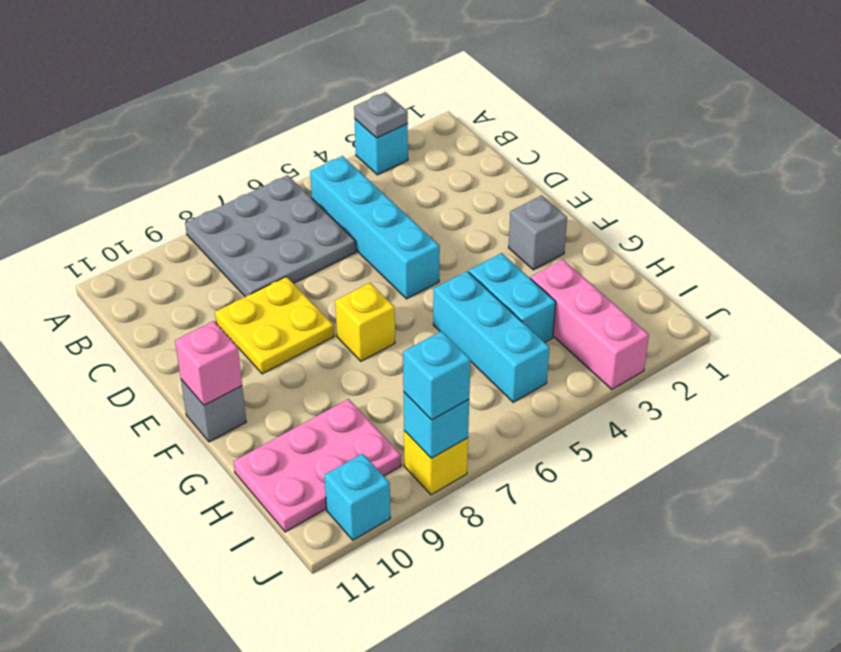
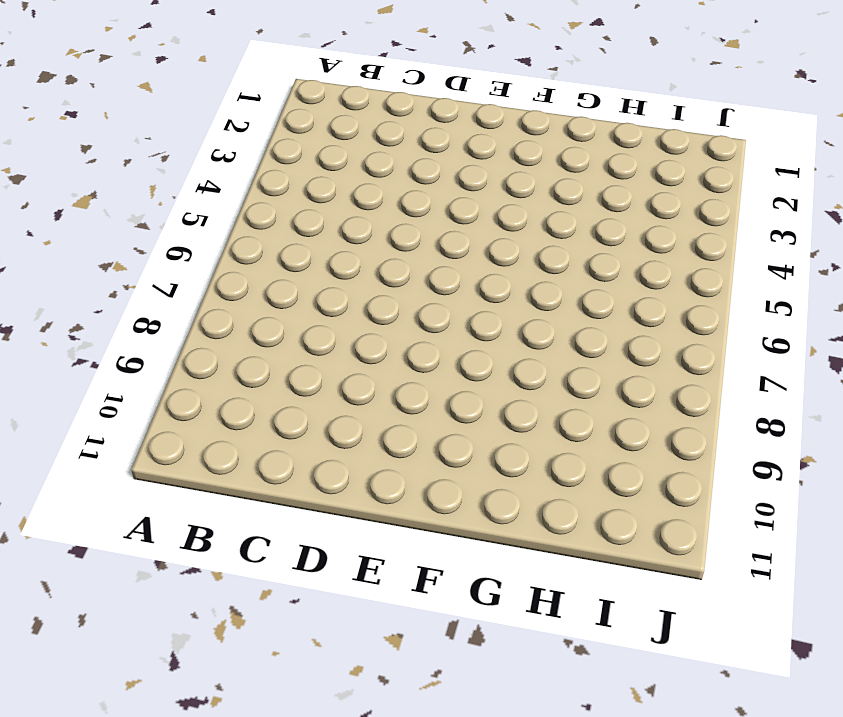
none -> cyan 1x1 brick [355,119,408,175]
none -> grey 3x3 plate [185,175,356,297]
none -> cyan 1x4 brick [310,156,440,299]

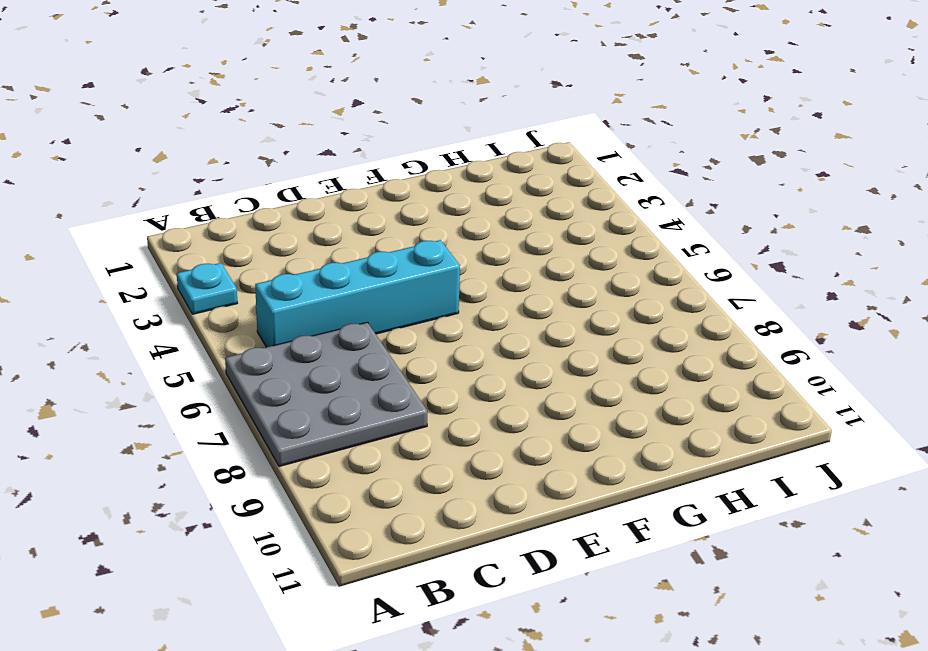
cyan 1x1 plate [177,263,237,314] -> cyan 1x1 brick [355,119,408,175]
none -> yellow 2x2 plate [215,277,334,374]
none -> grey 1x1 brick [508,195,567,270]
none -> yellow 1x1 brick [335,283,395,361]

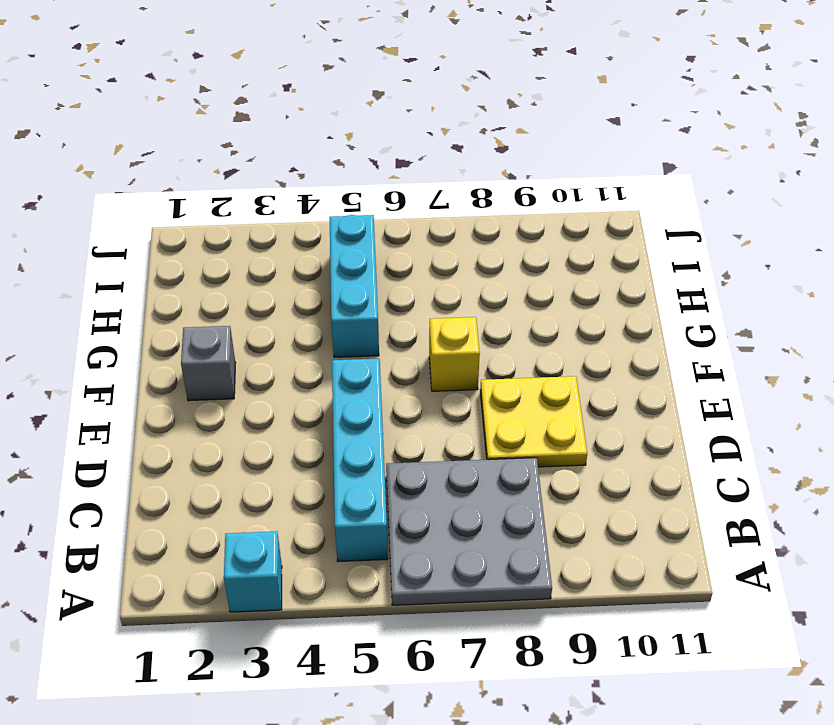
none -> grey 1x1 brick [181,379,246,442]
none -> cyan 1x2 brick [469,253,556,342]
none -> pink 1x3 brick [531,260,649,389]

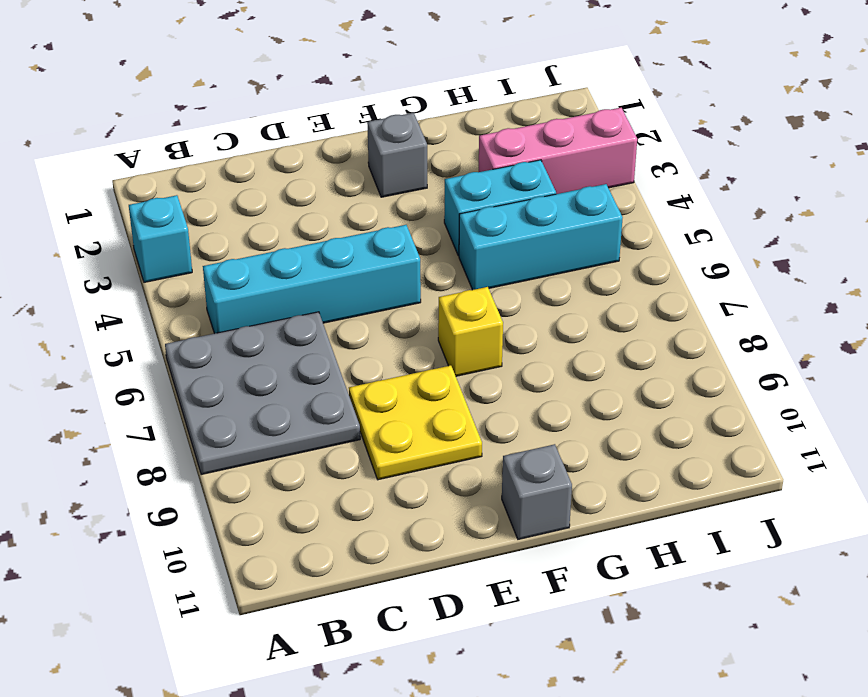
none -> pink 2x3 plate [233,399,401,532]
none -> yellow 1x1 brick [404,431,468,495]
none -> cyan 1x1 brick [324,454,390,540]

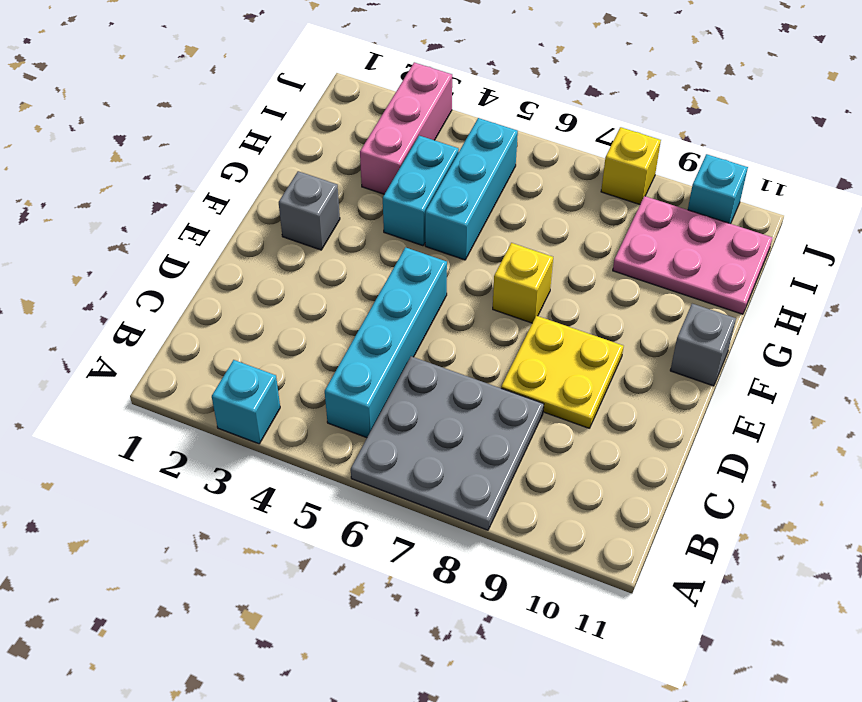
none -> grey 1x1 plate [354,92,408,138]
none -> pink 1x1 brick [175,321,242,405]
none -> cyan 1x1 brick [404,392,469,458]

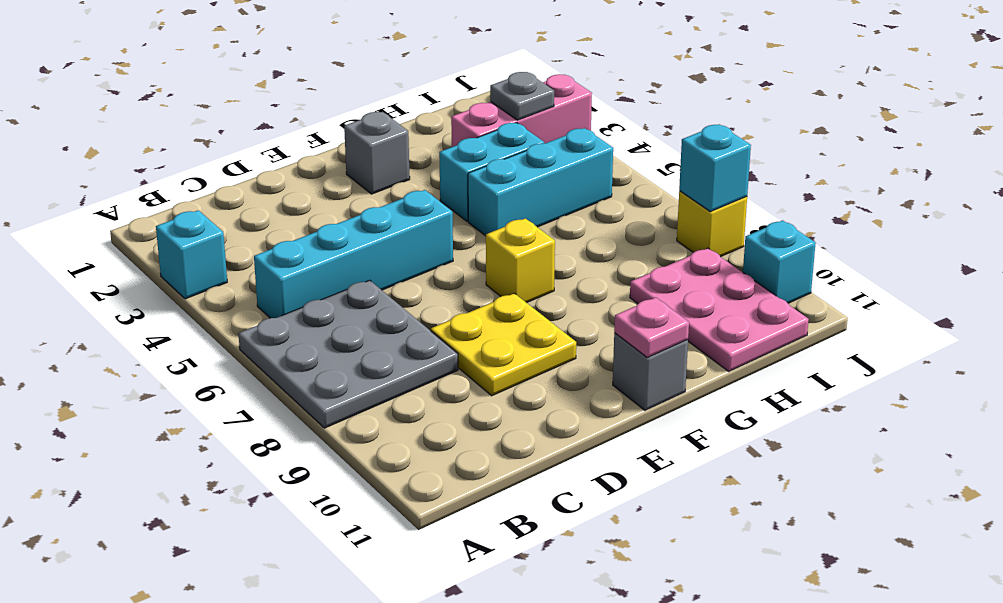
pink 1x1 plate [614,297,689,357] -> pink 1x1 brick [175,321,242,405]
grey 1x1 plate [490,72,554,120] -> grey 1x1 plate moved to [354,92,408,138]
none -> cyan 1x1 brick [403,331,471,420]

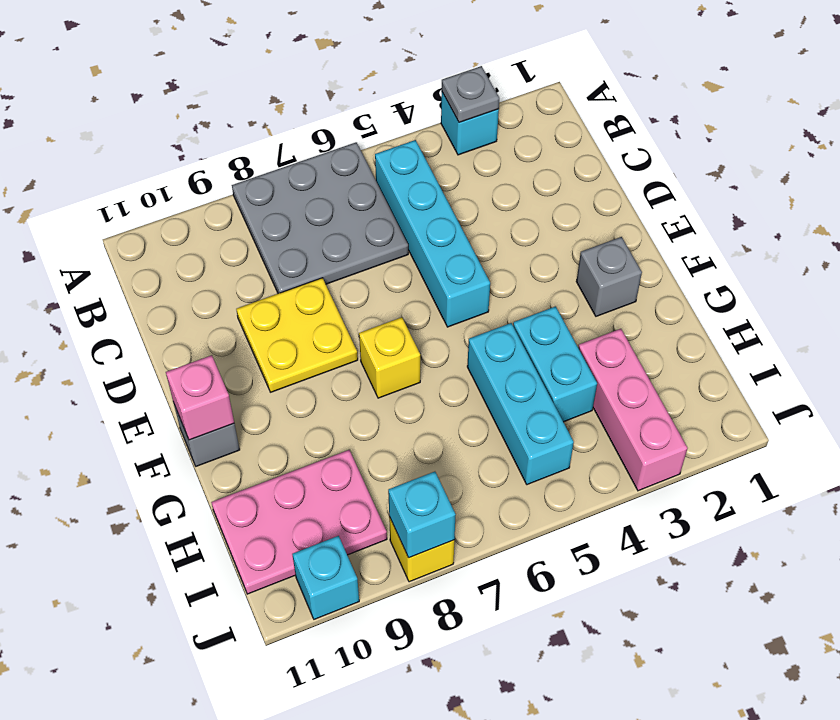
none -> cyan 1x1 brick [403,331,471,420]

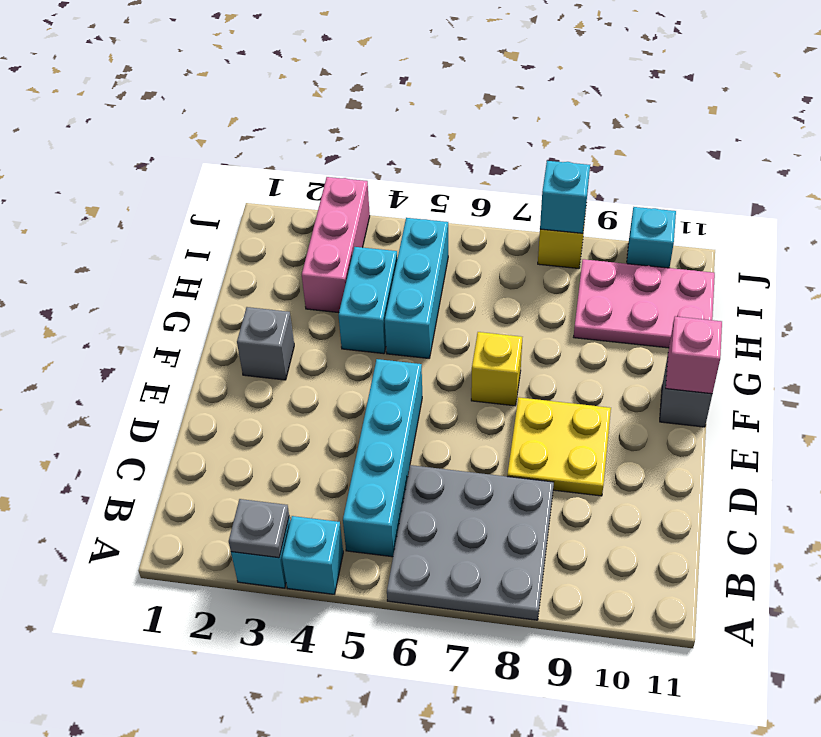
cyan 1x1 brick [282,516,343,594] -> cyan 1x1 brick moved to [403,331,471,420]

